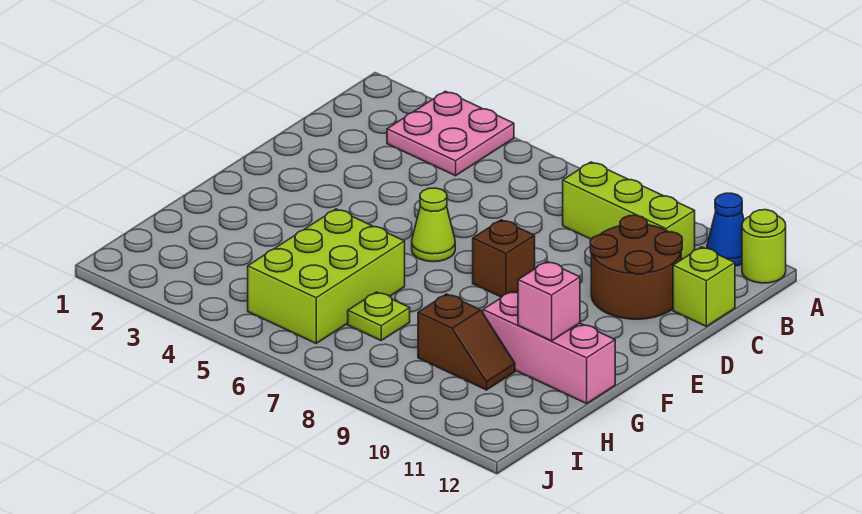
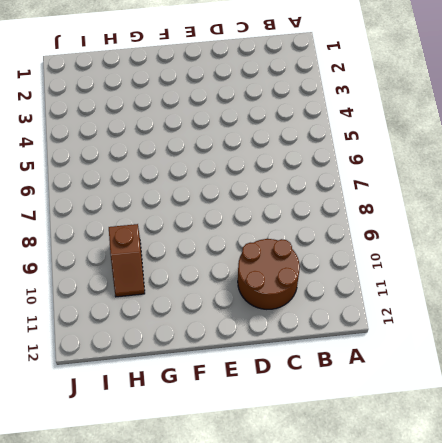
none -> pink 2x2 plate [387,91,514,176]
none -> blue 1x1 cone [707,193,744,266]
none -> lime 1x1 round brick [742,210,786,283]

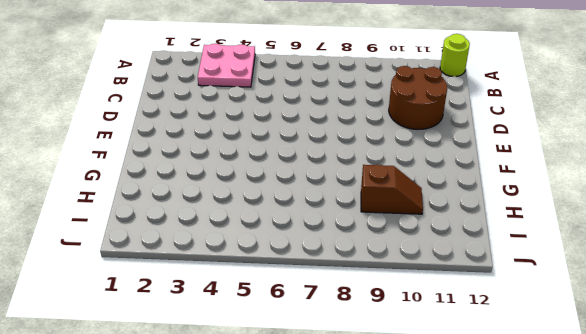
none -> blue 1x1 cone [707,193,744,266]
none -> lime 1x3 brick [563,162,695,260]
none -> lime 1x1 brick [673,247,735,326]

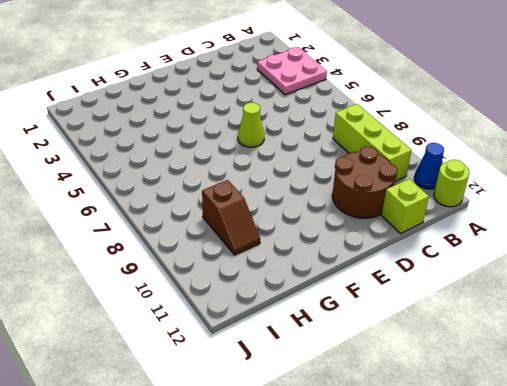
none -> brown 1x1 brick [473,220,535,297]
none -> lime 2x3 brick [248,209,405,343]
none -> pink 1x3 brick [483,291,615,404]

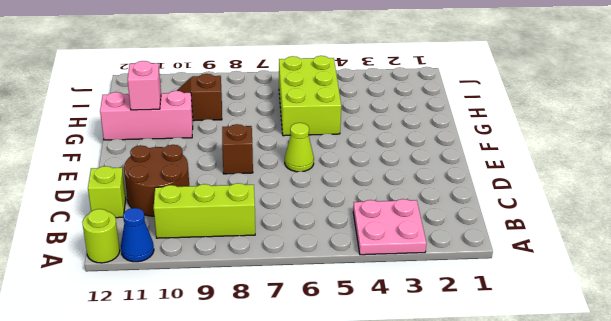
none -> lime 1x1 plate [348,292,410,341]

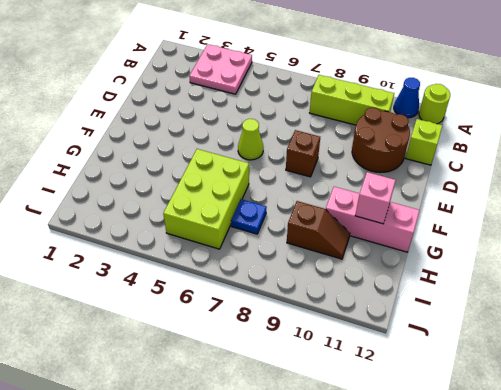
blue 1x1 plate [231,199,267,234] -> lime 1x1 plate [348,292,410,341]

